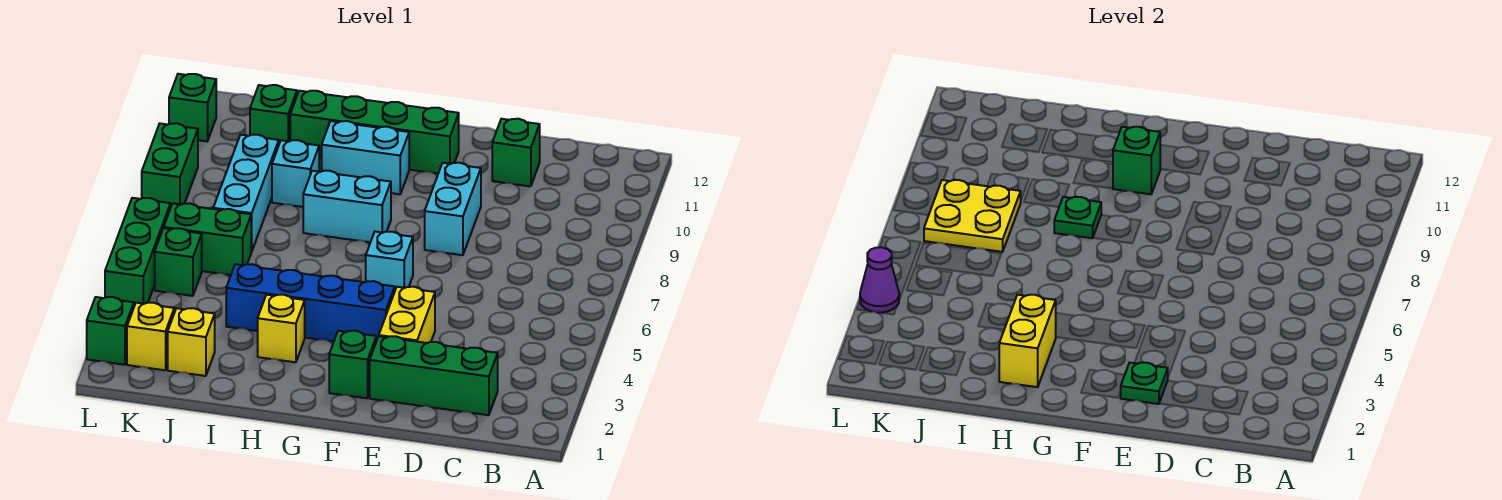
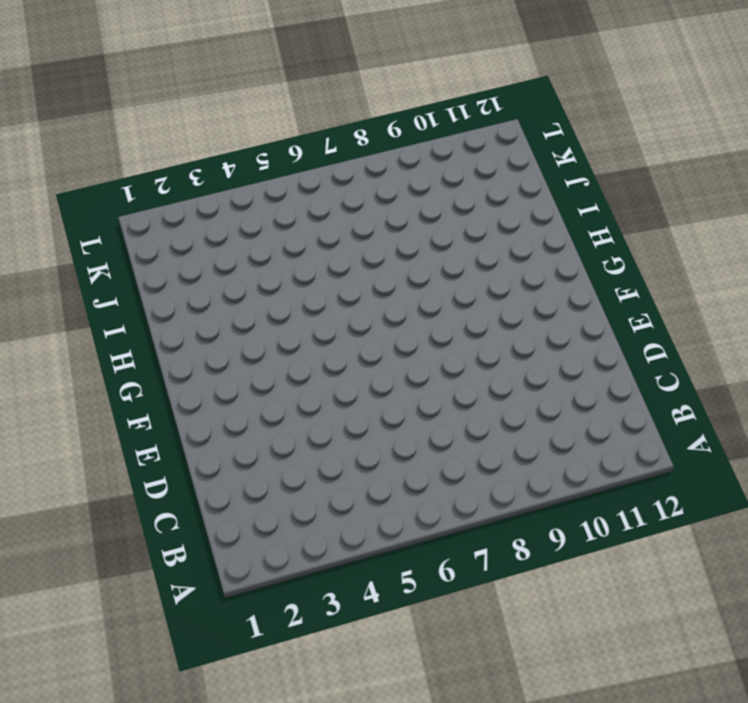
none -> green 1x3 brick [370,336,498,415]
none -> green 1x1 brick [492,119,540,186]
none -> yellow 1x2 brick [379,287,435,343]

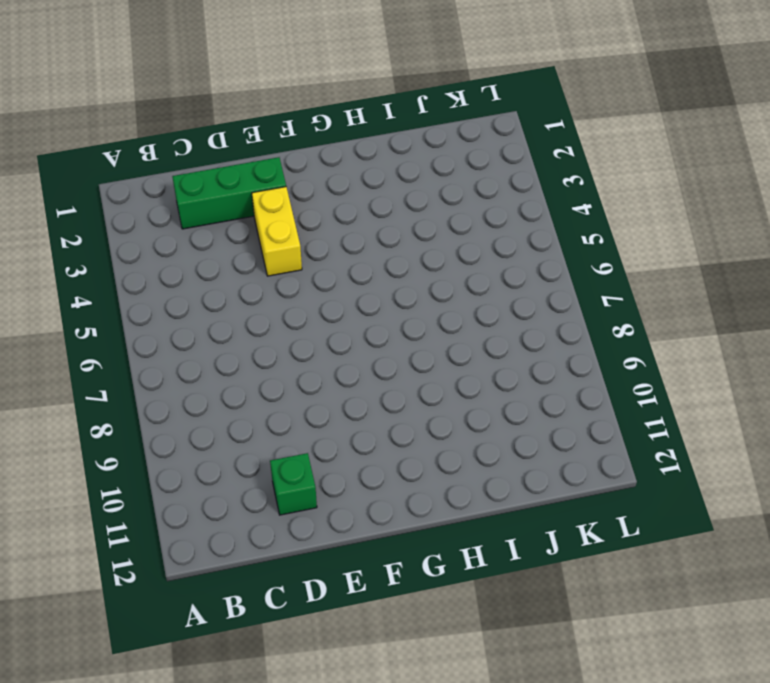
none -> cyan 1x2 brick [425,163,481,255]
none -> green 1x1 brick [329,331,376,398]
none -> blue 1x4 brick [226,264,395,342]

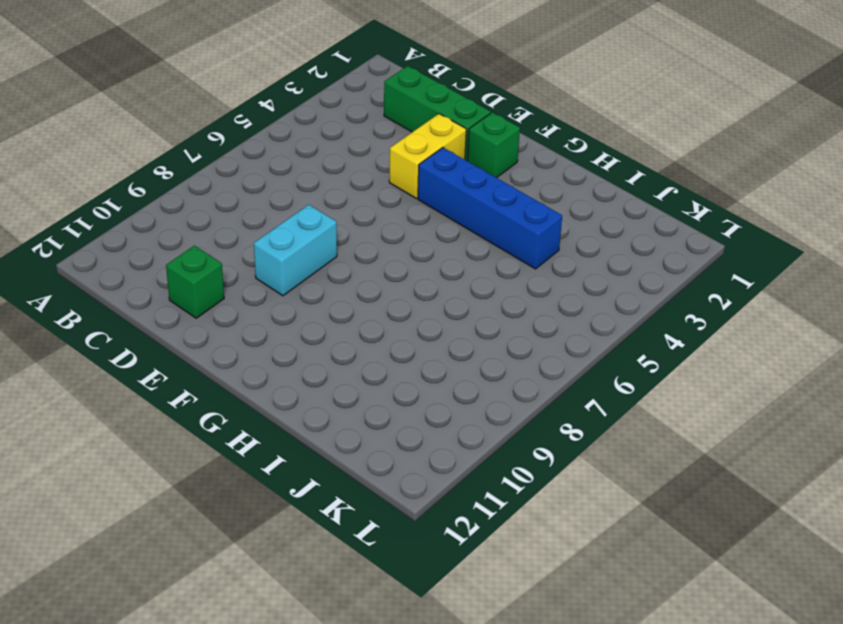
none -> cyan 1x1 brick [366,232,413,290]
none -> green 1x4 brick [290,91,459,174]
none -> cyan 1x2 brick [303,171,391,242]

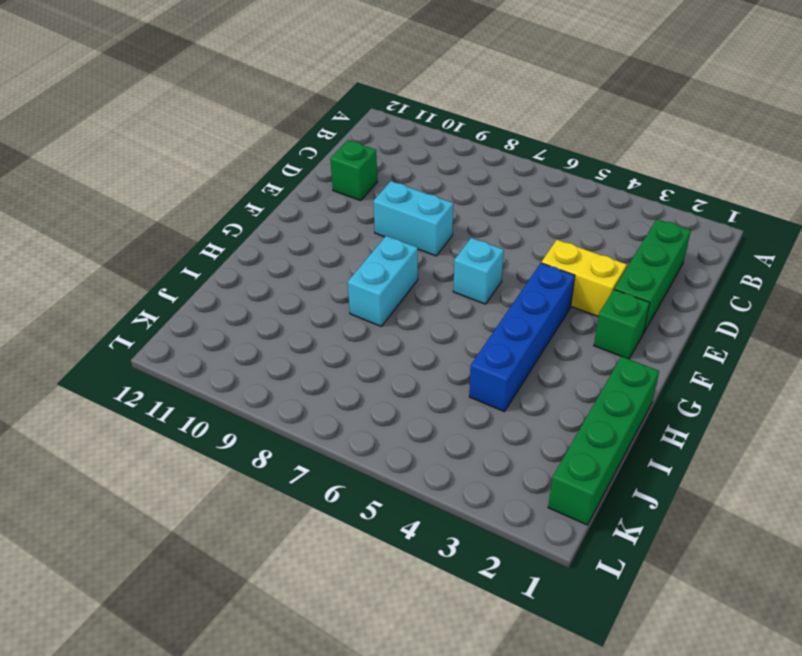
green 1x4 brick [548,356,659,525] -> green 1x4 brick moved to [290,91,459,174]
none -> cyan 1x2 brick [322,121,409,194]
none -> yellow 1x1 brick [258,295,305,362]
none -> cyan 1x1 brick [272,140,319,207]

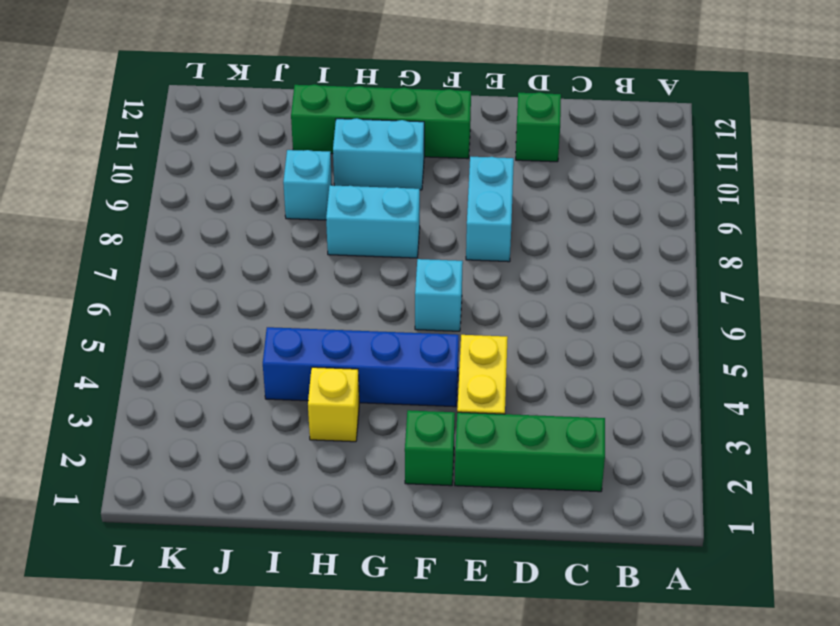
none -> yellow 1x1 brick [168,308,215,376]
none -> green 1x2 brick [164,203,251,275]
none -> cyan 1x3 brick [213,135,279,252]

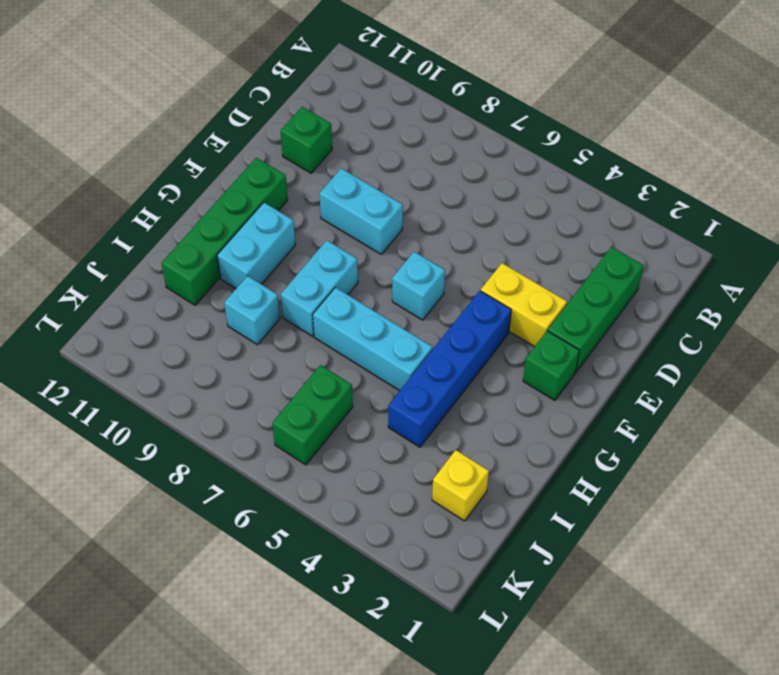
cyan 1x3 brick [313,287,433,391] -> cyan 1x3 brick moved to [213,135,279,252]
none -> yellow 1x1 brick [258,295,305,362]
none -> green 1x1 brick [250,85,297,143]
none -> yellow 1x1 brick [127,303,174,370]

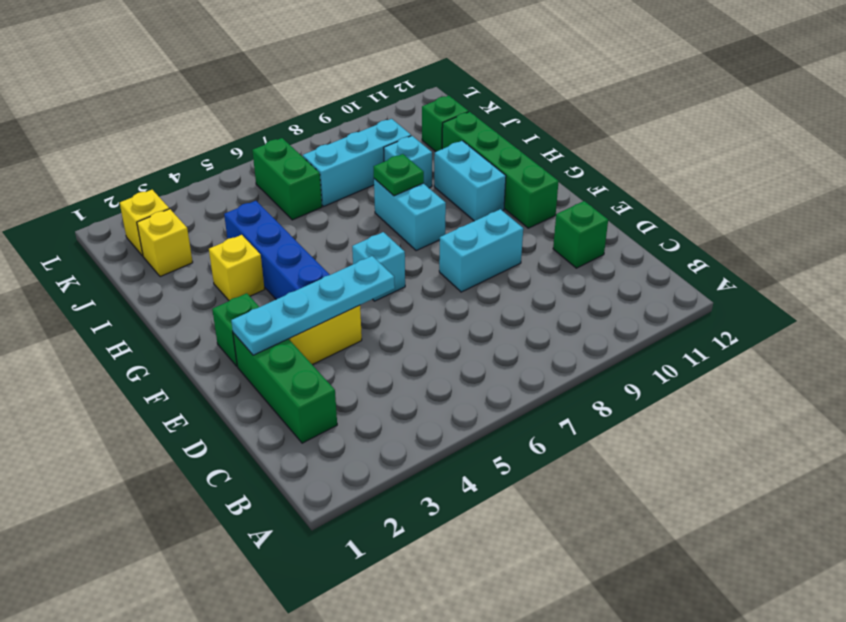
cyan 1x4 plate [231,256,395,355] -> green 1x1 plate [1121,363,1168,404]
none -> green 1x1 brick [155,228,202,296]
none -> green 1x1 brick [87,297,134,365]
none -> green 1x3 brick [105,198,170,306]

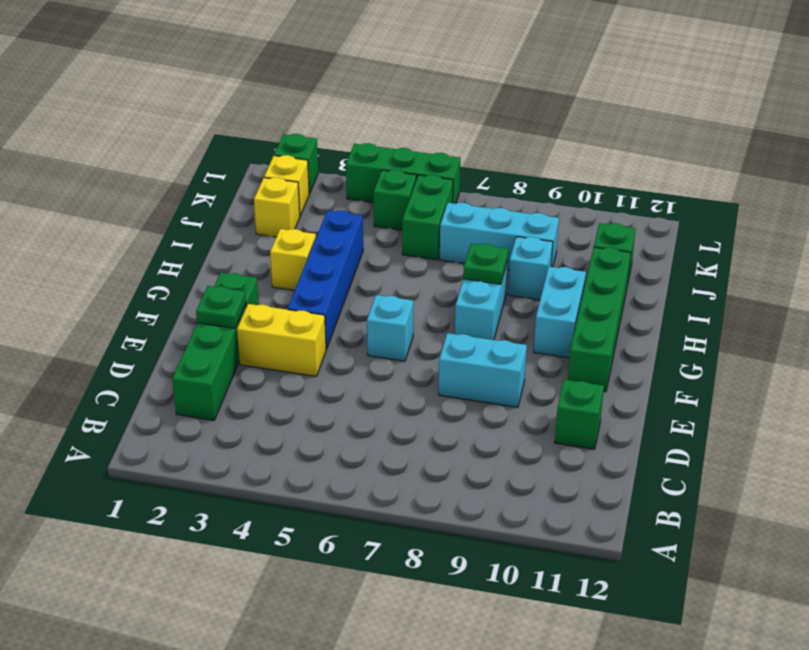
none -> green 1x2 brick [142,123,198,208]
none -> green 1x1 brick [169,74,216,141]
none -> green 1x1 brick [1113,127,1160,194]

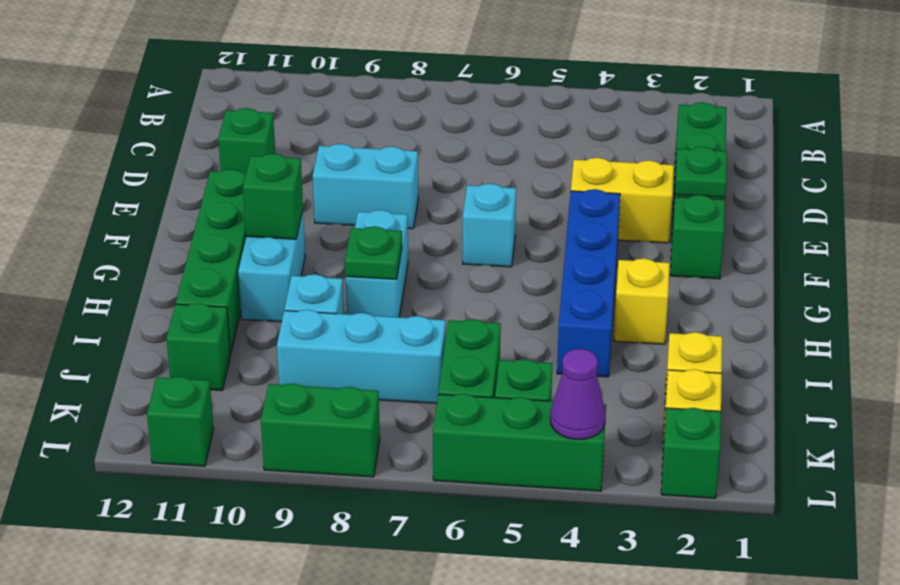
none -> yellow 1x2 brick [999,295,1056,387]
none -> yellow 2x2 plate [924,180,1021,252]

